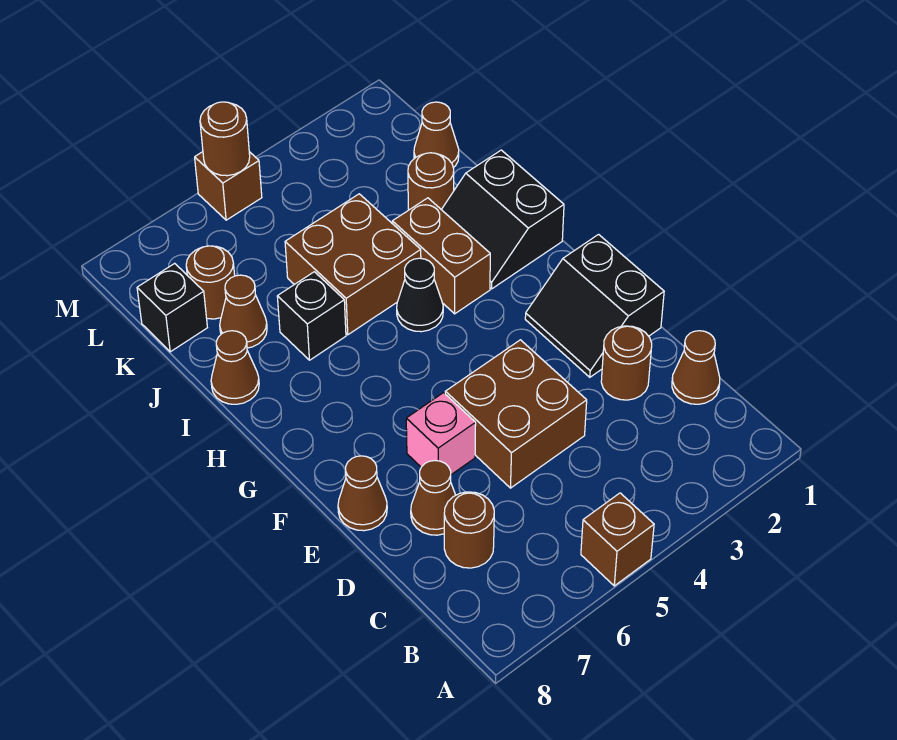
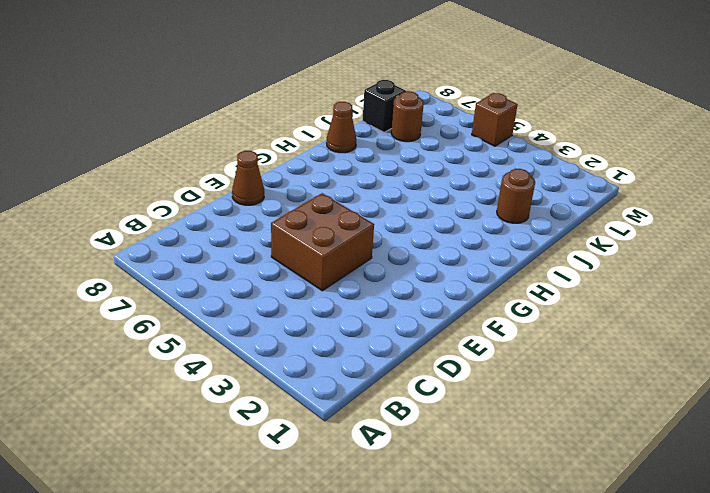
none -> brown 1x1 brick [581,493,654,586]
none -> brown 1x1 cone [672,331,720,404]
none -> brown 1x1 round brick [444,492,494,568]

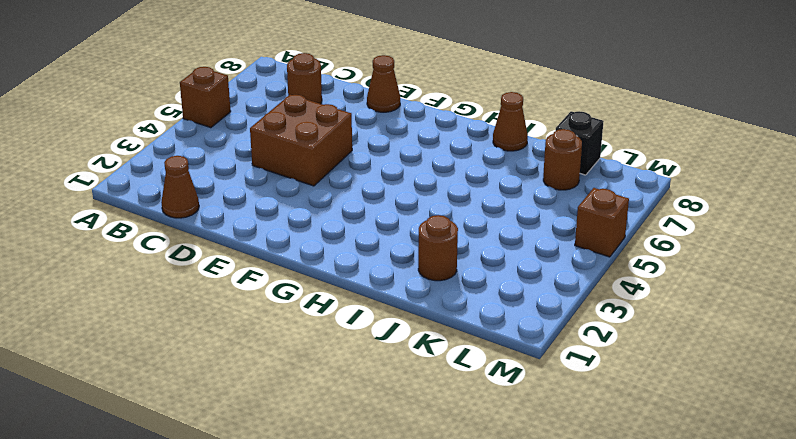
none -> brown 1x1 round brick [601,326,652,400]
none -> brown 1x1 cone [411,461,456,535]
none -> black 2x2 slope [525,235,664,377]

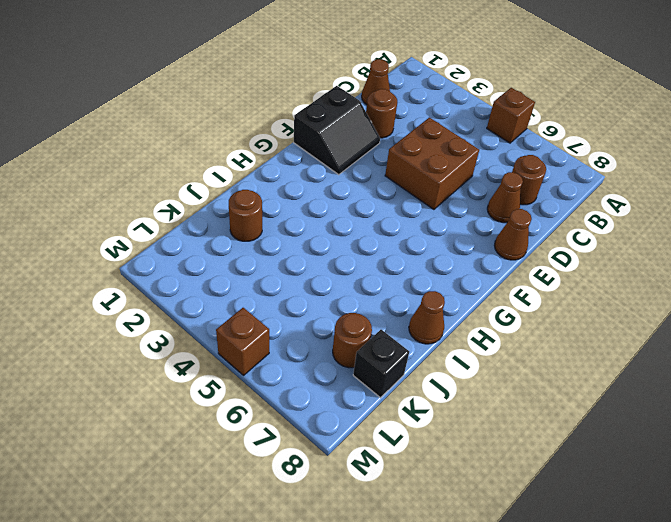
none -> pink 1x1 brick [406,393,476,475]
none -> black 2x2 slope [441,150,564,289]
none -> brown 1x2 brick [392,198,490,314]

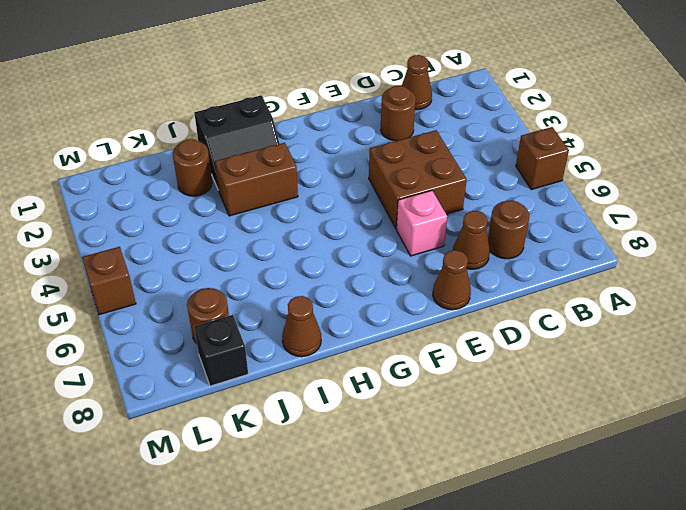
none -> black 2x2 slope [525,235,664,377]
none -> black 1x1 cone [397,258,443,332]
none -> brown 2x2 brick [285,194,421,335]

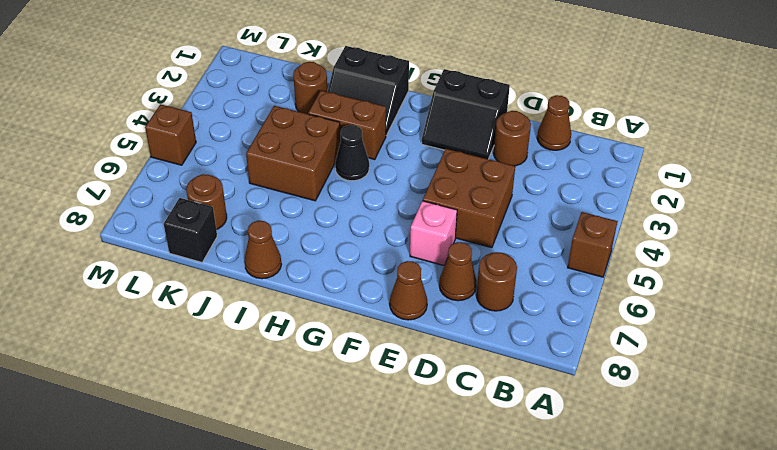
none -> black 1x1 brick [277,272,346,360]
none -> brown 1x1 cone [220,275,267,348]
none -> brown 1x1 cone [414,102,459,168]

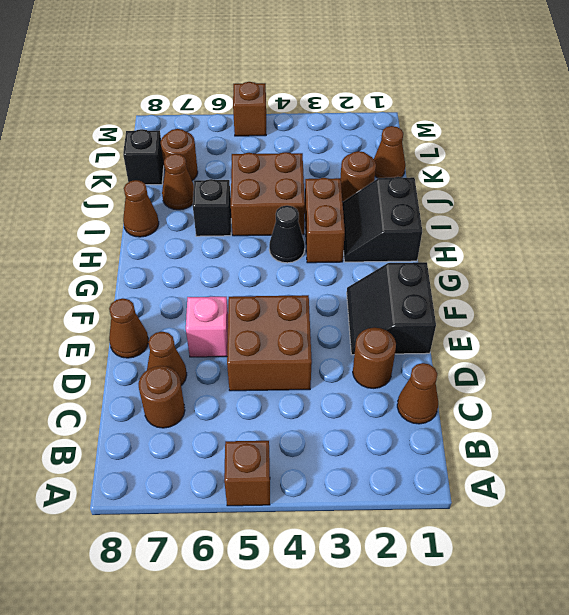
none -> brown 1x1 round brick [200,102,250,176]

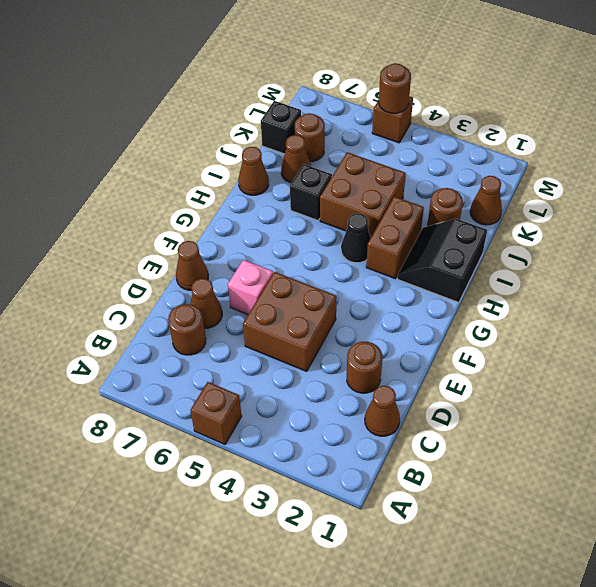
none -> black 2x2 slope [525,235,664,377]

